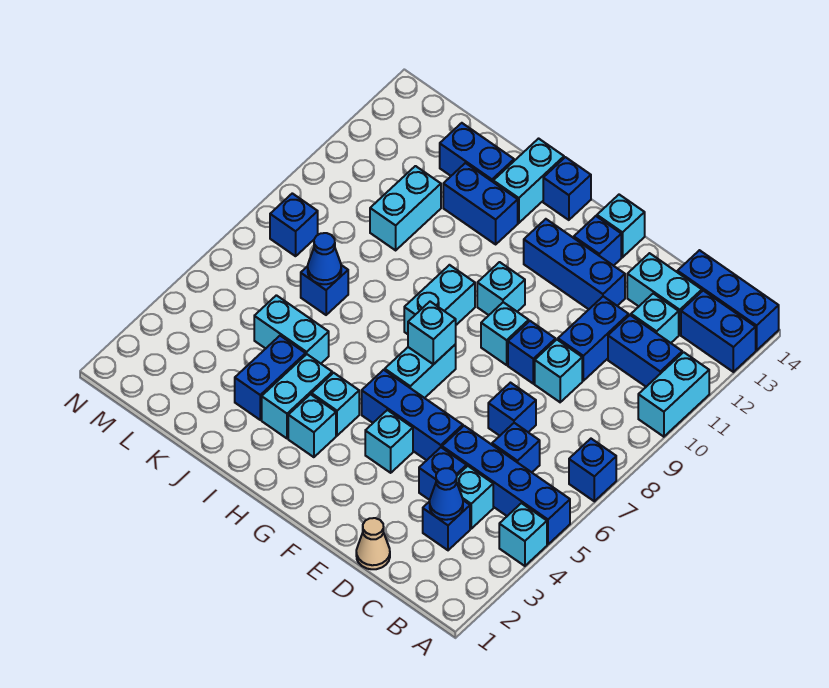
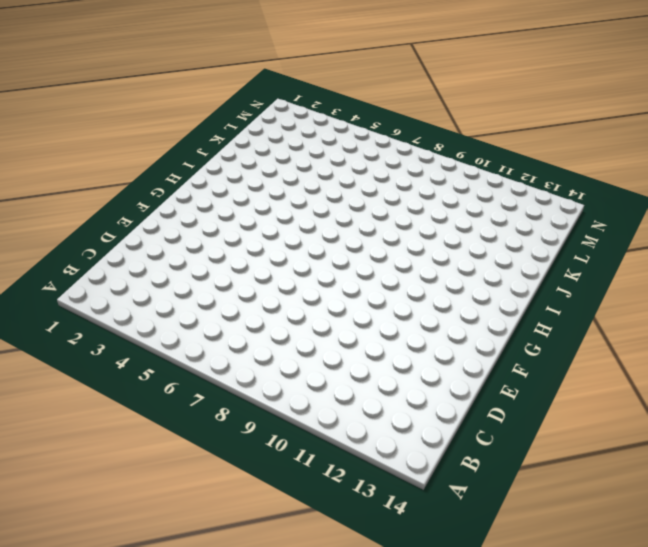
none -> cyan 1x1 brick [499,503,547,566]
none -> blue 1x4 brick [442,426,570,544]
none -> blue 1x1 brick [569,439,616,501]
none -> cyan 1x2 brick [638,352,709,437]

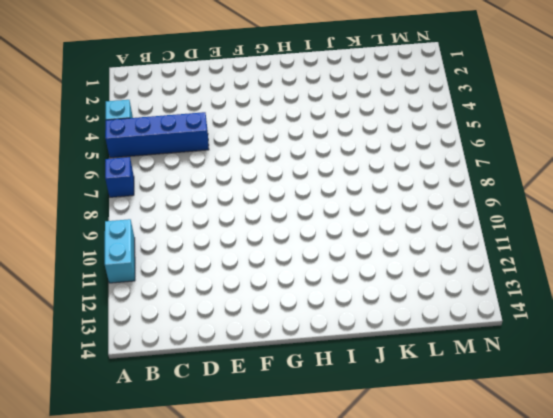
none -> blue 1x2 brick [681,291,756,372]
none -> blue 1x3 brick [677,250,779,350]
none -> blue 1x2 brick [608,315,682,387]
none -> blue 1x1 brick [423,500,470,550]

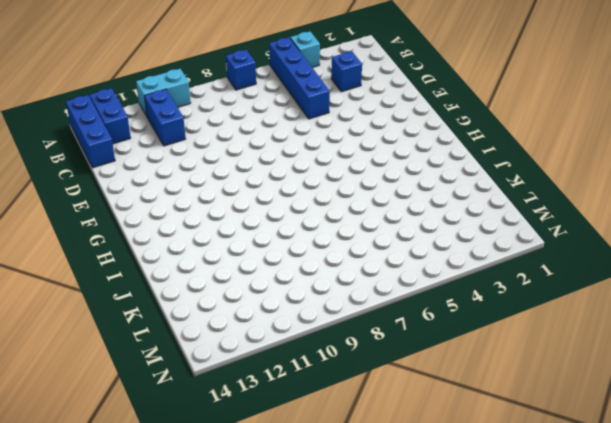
none -> cyan 1x1 brick [457,466,493,529]
none -> blue 1x1 brick [492,423,540,472]
none -> cyan 1x1 brick [631,293,679,343]
none -> cyan 1x2 brick [627,253,702,335]

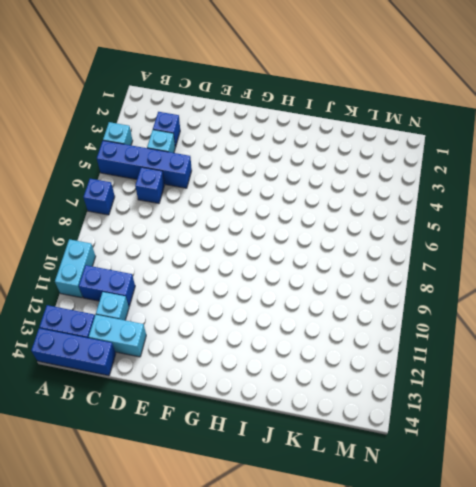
none -> tan 1x1 cone [356,518,390,569]
none -> blue 1x1 brick [419,447,466,500]
none -> blue 1x1 brick [488,383,536,436]
none -> cyan 1x1 brick [535,340,582,402]

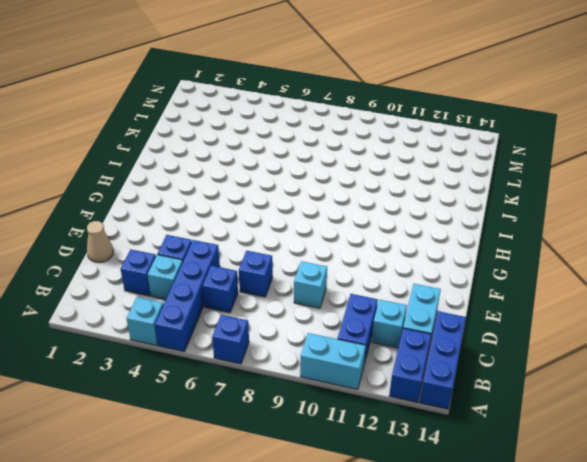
none -> blue 1x2 brick [558,296,629,381]
none -> blue 1x3 brick [362,370,463,460]
none -> blue 1x1 brick [508,321,556,384]
none -> blue 1x3 brick [524,219,625,309]

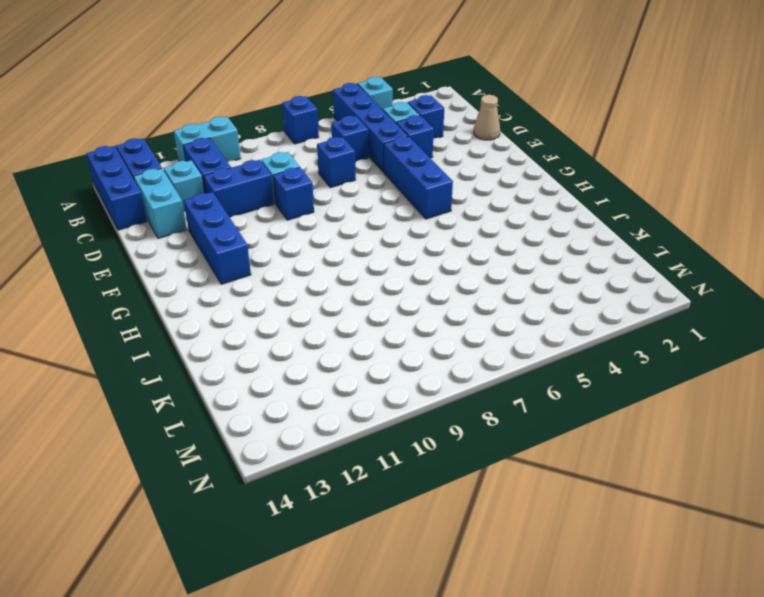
none -> cyan 1x1 brick [365,410,413,473]
none -> cyan 1x1 brick [481,302,529,365]
none -> blue 1x1 brick [574,216,621,266]
none -> cyan 1x1 brick [597,195,645,257]

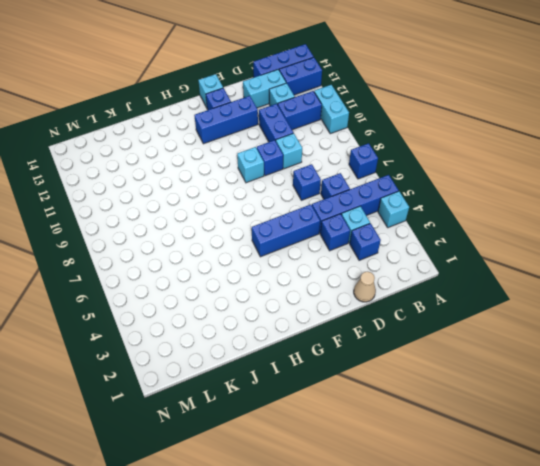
none -> cyan 1x1 brick [365,410,413,473]
none -> cyan 1x2 brick [385,345,456,398]
none -> cyan 1x1 brick [477,262,525,315]
none -> cyan 1x1 brick [288,394,336,457]

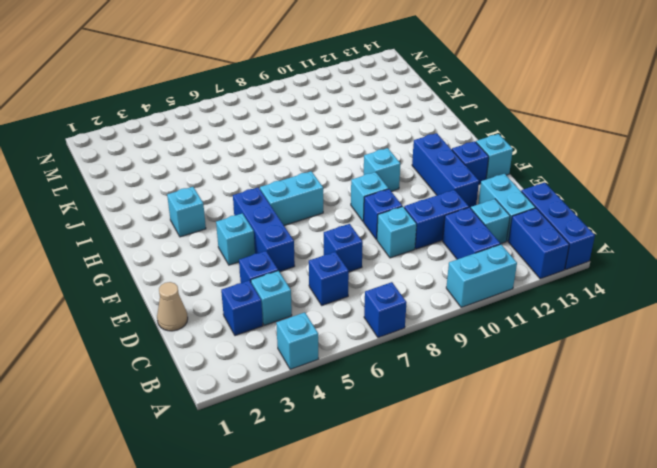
none -> blue 1x4 brick [442,426,570,544]
none -> cyan 1x1 brick [312,373,359,436]
none -> cyan 1x2 brick [404,265,475,334]
none -> blue 1x1 brick [543,157,591,220]

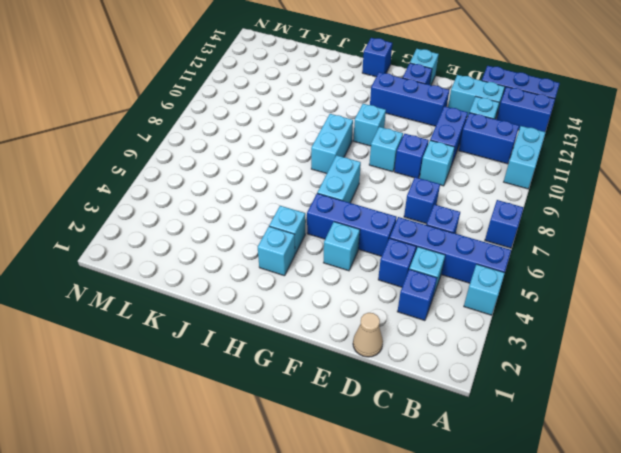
none -> cyan 1x2 brick [262,354,332,439]
none -> blue 1x2 brick [443,163,518,244]
none -> cyan 1x2 brick [493,139,564,223]
none -> blue 1x2 brick [235,336,306,420]

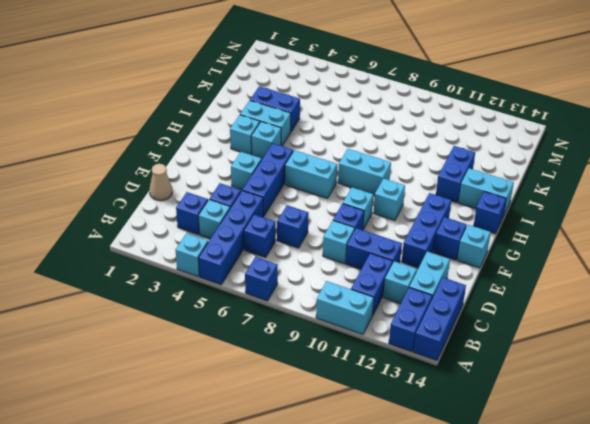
none -> cyan 1x2 brick [254,295,329,363]
none -> blue 1x2 brick [440,123,514,182]
none -> blue 1x1 brick [301,265,348,315]
none -> cyan 1x2 brick [370,166,441,250]

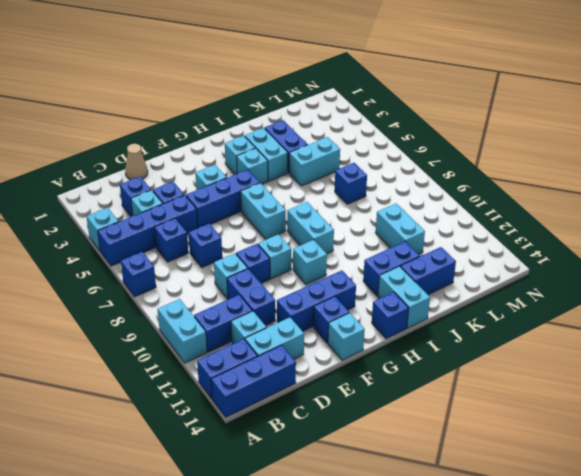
none -> blue 1x1 brick [270,193,318,256]
none -> blue 1x1 cone [430,468,463,520]
none -> cyan 1x1 brick [408,302,456,365]
none -> blue 1x1 cone [308,233,341,284]

